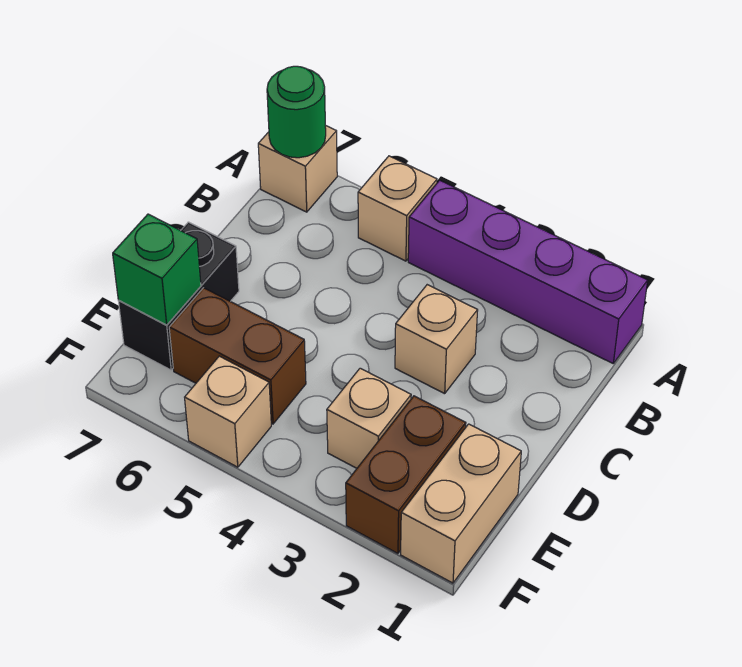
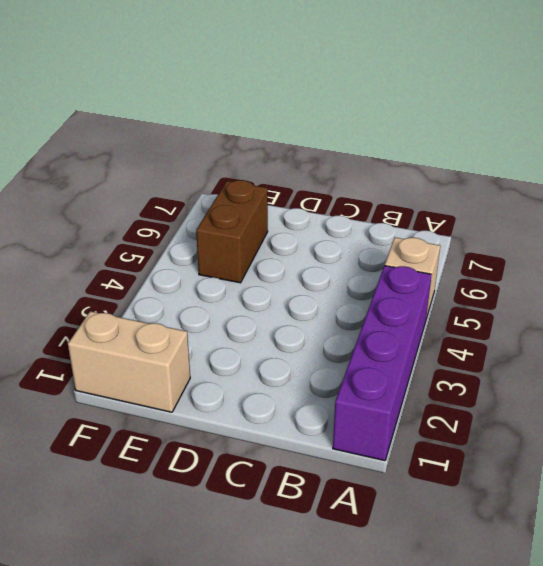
none -> tan 1x1 brick [258,125,337,212]
none -> tan 1x1 brick [395,285,478,394]
none -> black 1x2 brick [119,222,239,370]

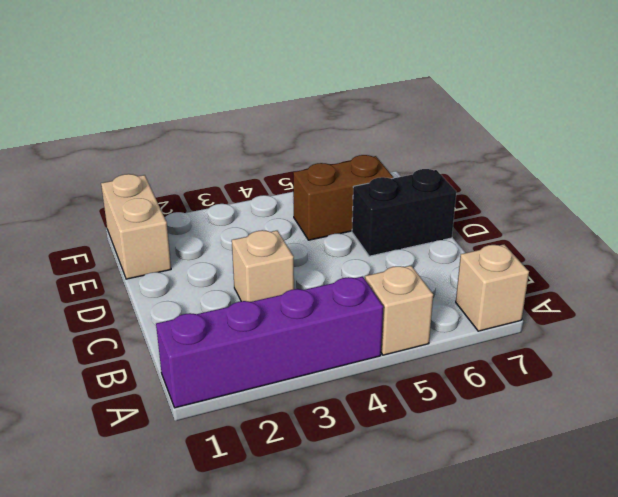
black 1x2 brick [352,169,456,256] -> black 1x2 brick turned to [119,222,239,370]
none -> brown 1x2 brick [346,396,466,553]
none -> tan 1x1 brick [327,368,411,468]
none -> tan 1x1 brick [185,356,271,467]

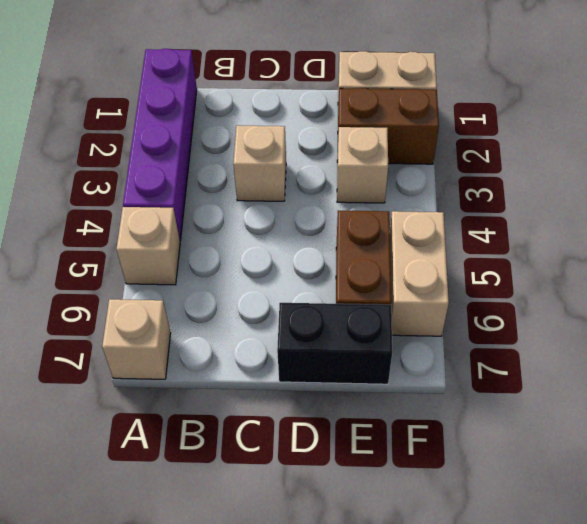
tan 1x2 brick [390,211,449,336] -> tan 1x1 brick [185,356,271,467]
none -> green 1x1 round brick [267,66,326,158]
none -> green 1x1 brick [113,214,201,325]

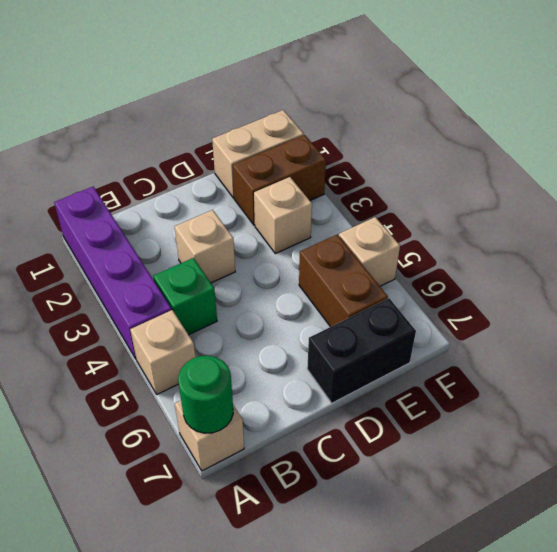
green 1x1 brick [153,258,217,335] -> green 1x1 brick moved to [113,214,201,325]

